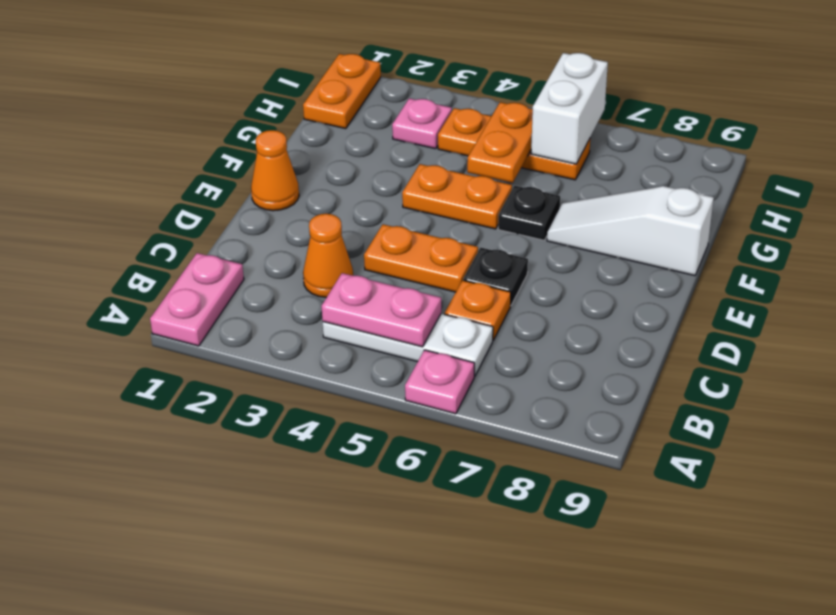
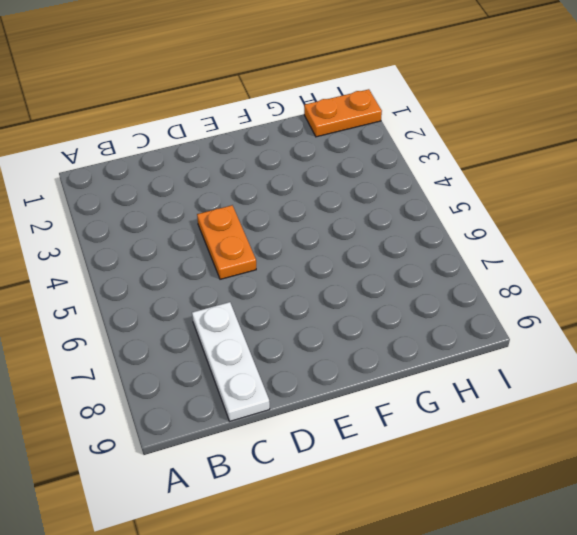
white 1x3 plate [192,302,270,421] -> white 1x3 plate moved to [323,314,493,376]
none -> pink 1x2 plate [150,253,244,346]
none -> pink 1x1 plate [405,350,474,414]
none -> orange 1x1 cone [303,214,353,298]

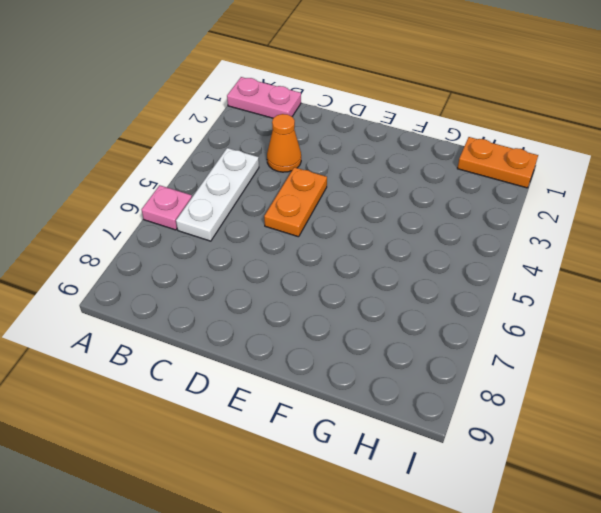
none -> orange 1x1 plate [445,280,511,340]
none -> black 1x1 plate [463,247,528,306]
none -> orange 1x1 cone [251,130,299,211]

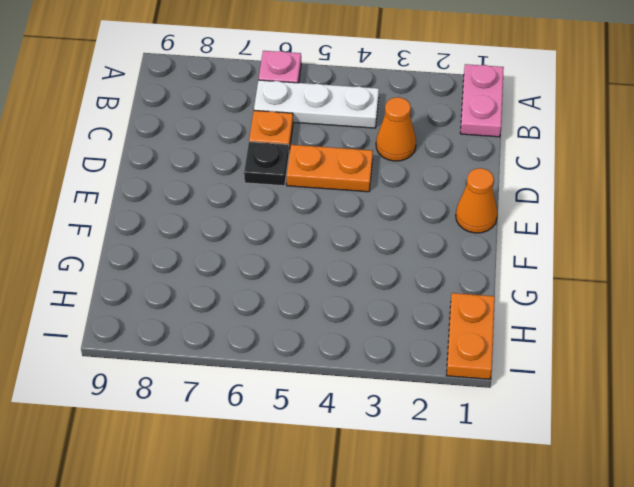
none -> orange 1x2 plate [402,164,512,229]
none -> black 1x1 plate [498,186,560,240]
none -> white 1x3 slope [547,186,714,276]

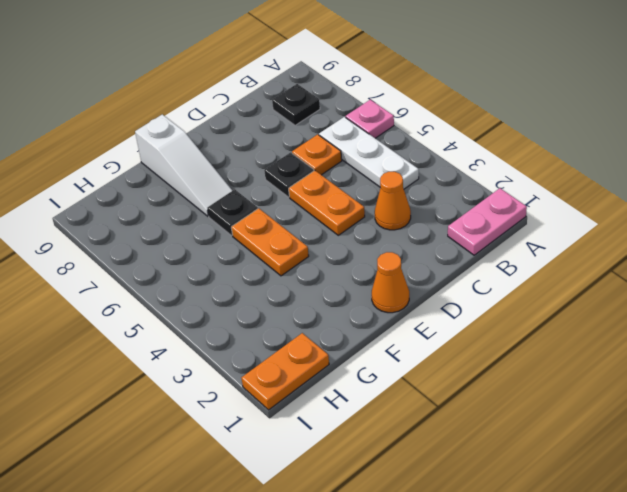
black 1x1 plate [272,84,320,125] -> none
none -> pink 1x1 plate [392,98,452,149]
none -> orange 1x3 plate [438,108,590,180]
none -> pink 1x2 plate [322,273,441,347]

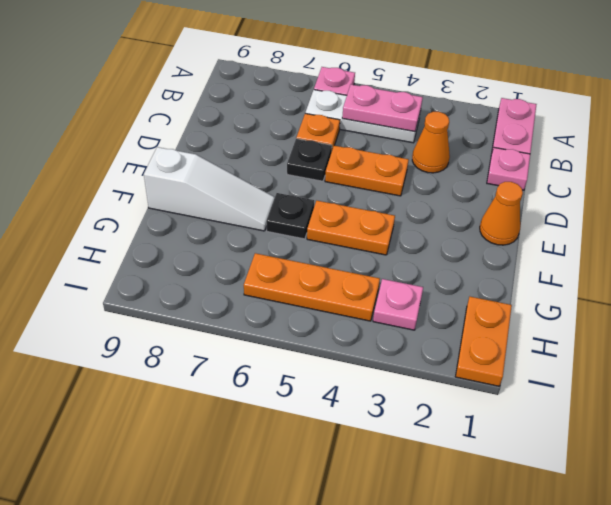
pink 1x1 plate [487,147,530,190] -> none
none -> orange 1x2 plate [467,102,533,183]
none -> white 1x2 brick [531,53,608,164]

